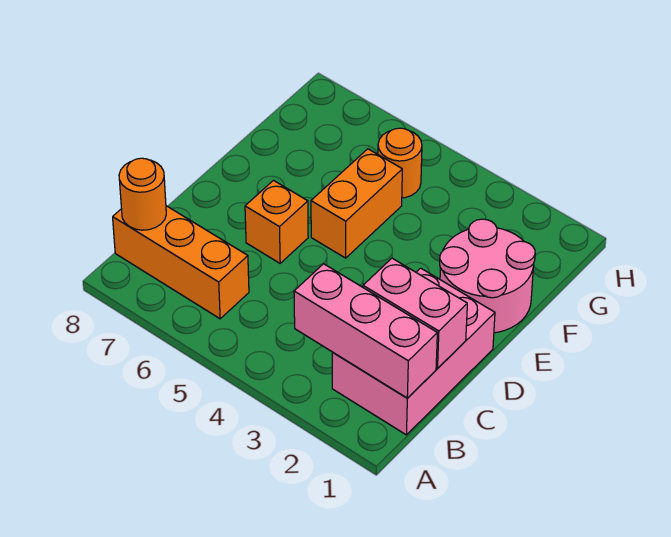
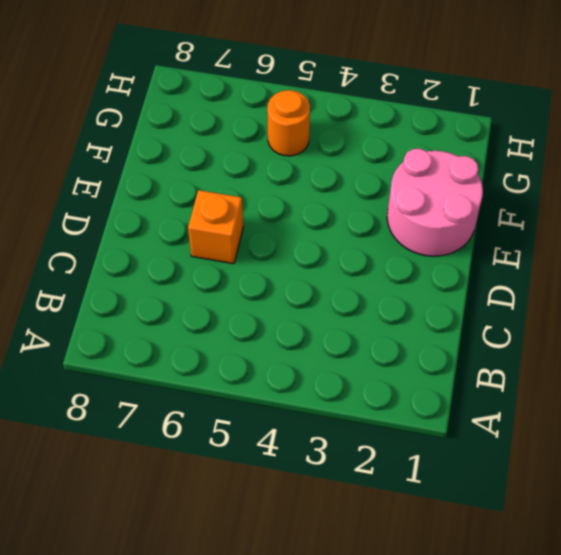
none -> pink 2x3 brick [332,268,495,435]
none -> orange 1x3 brick [113,206,249,319]

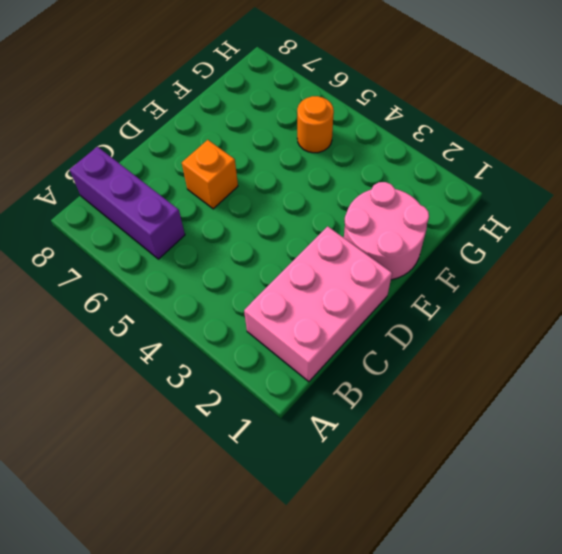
purple 1x3 brick [69,147,185,259] -> orange 1x3 brick [113,206,249,319]
none -> orange 1x2 brick [311,149,402,258]
none -> pink 1x3 brick [294,264,437,398]

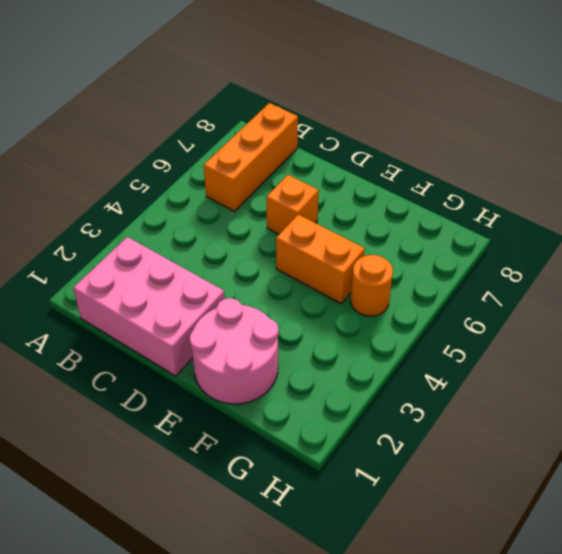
none -> pink 1x3 brick [294,264,437,398]
none -> orange 1x1 round brick [119,158,166,230]

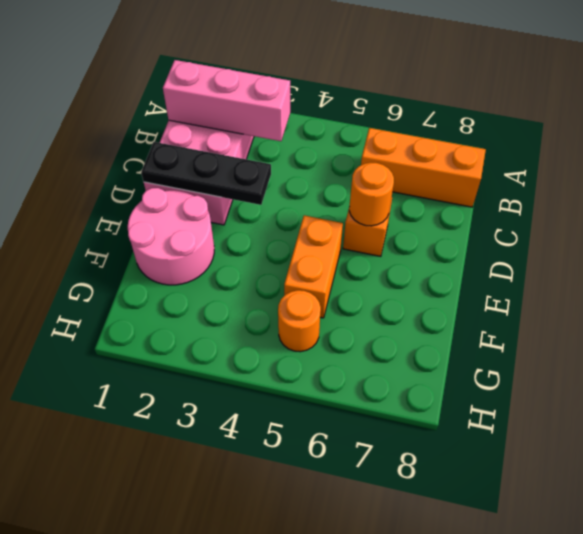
black 1x3 plate [141,142,271,205] -> none
orange 1x1 round brick [349,162,394,226] -> orange 1x1 round brick moved to [119,158,166,230]
none -> pink 1x2 brick [363,258,467,368]

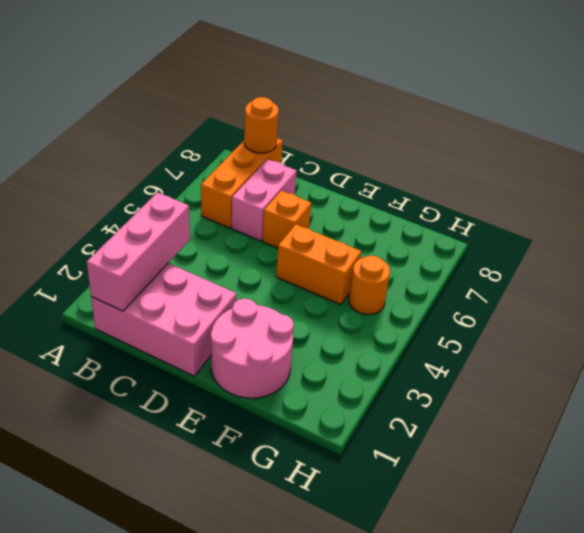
pink 1x2 brick [232,159,297,241] -> pink 1x2 brick moved to [363,258,467,368]

